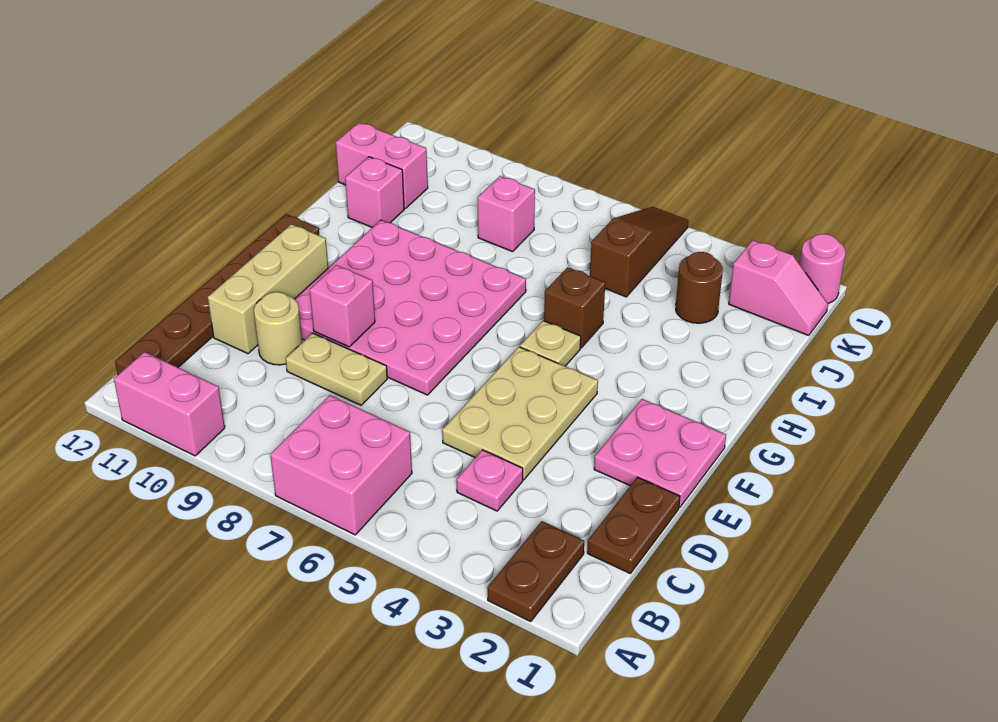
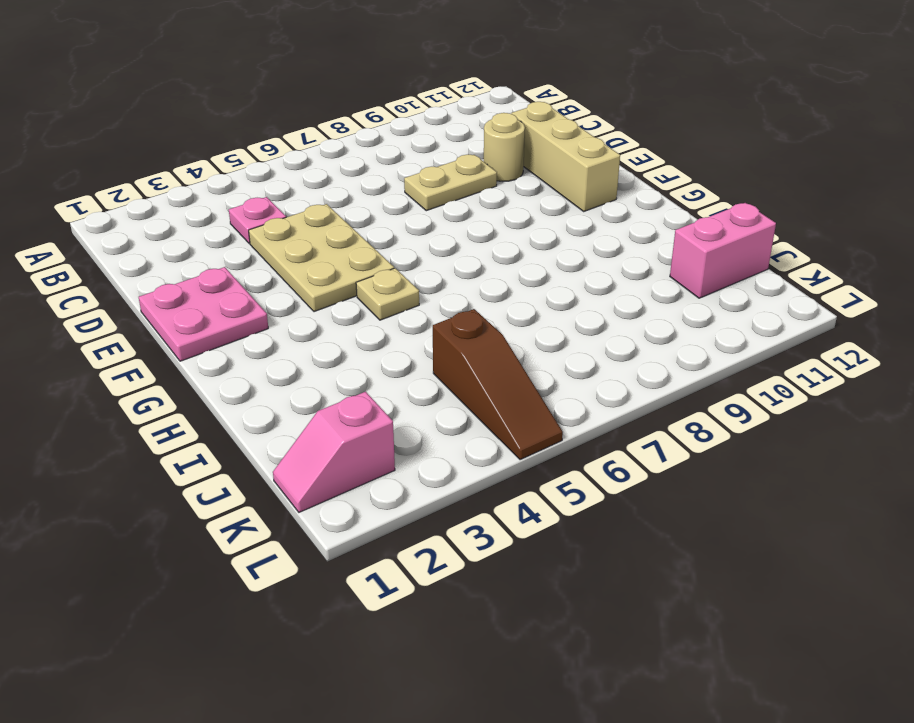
none -> brown 1x2 plate [487,521,584,622]
none -> pink 2x2 brick [270,395,412,535]
none -> pink 1x2 brick [114,352,225,456]

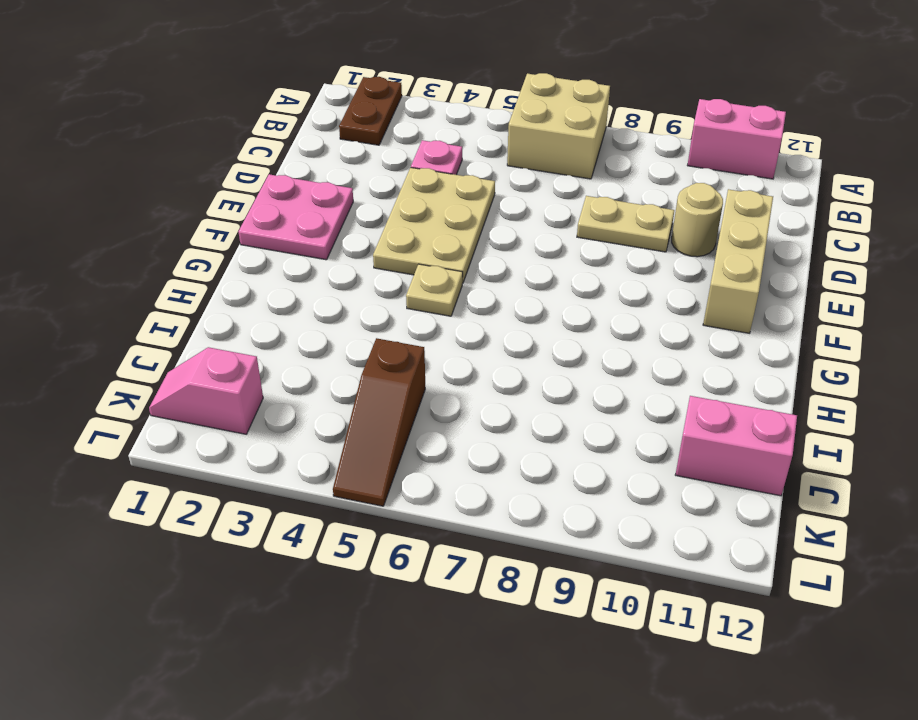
tan 2x2 brick [507,73,610,179] -> pink 2x2 brick [270,395,412,535]
none -> brown 1x6 plate [115,214,319,374]
none -> brown 1x2 plate [587,477,680,573]
none -> pink 4x4 plate [295,220,526,395]

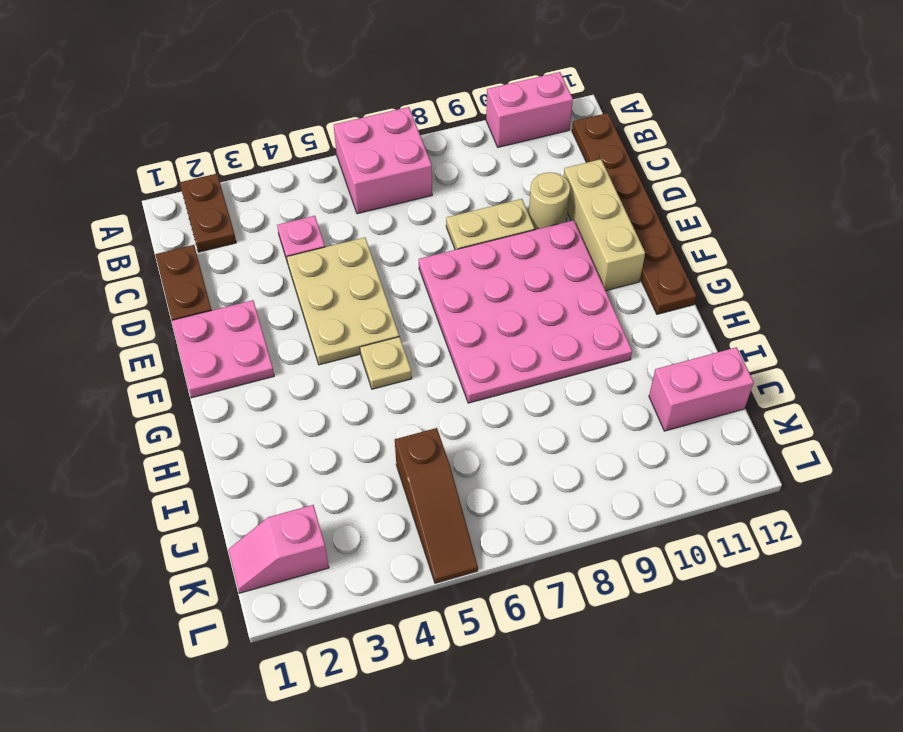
none -> brown 1x1 brick [544,267,605,348]
none -> pink 1x1 brick [345,157,404,228]
none -> brown 1x1 round brick [676,252,723,323]

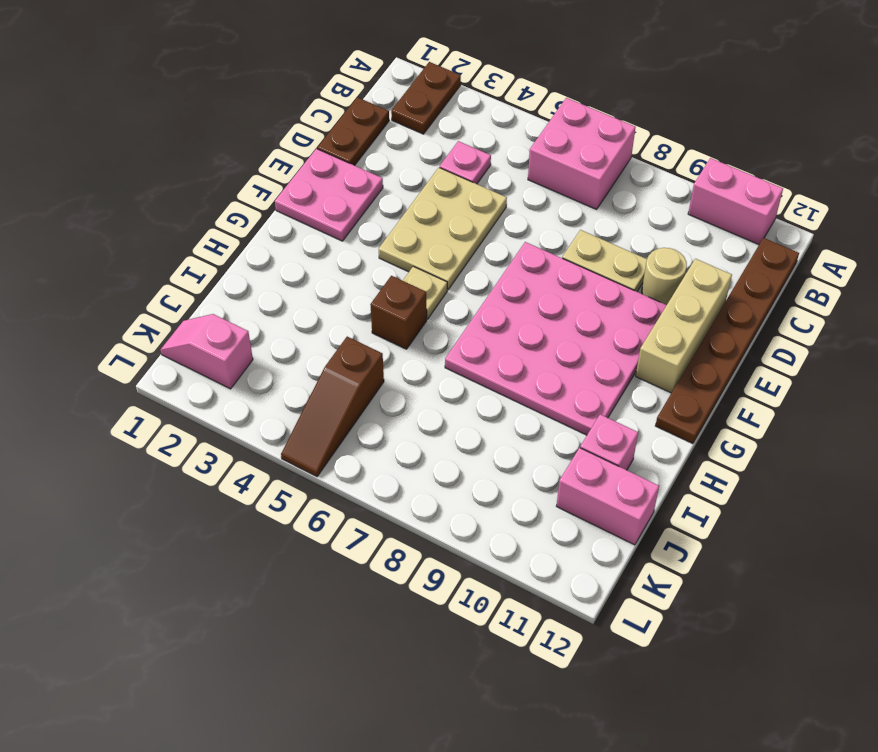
none -> brown 1x1 round brick [676,252,723,323]
none -> pink 1x1 brick [478,176,535,252]
none -> pink 1x1 round brick [800,234,845,303]

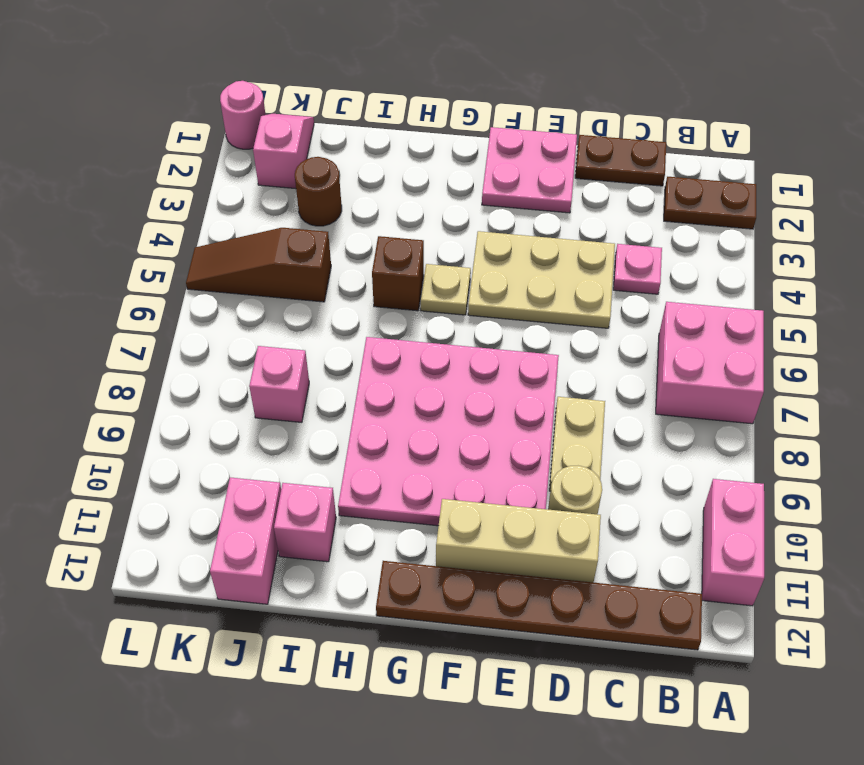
none -> pink 1x1 brick [310,265,375,347]

